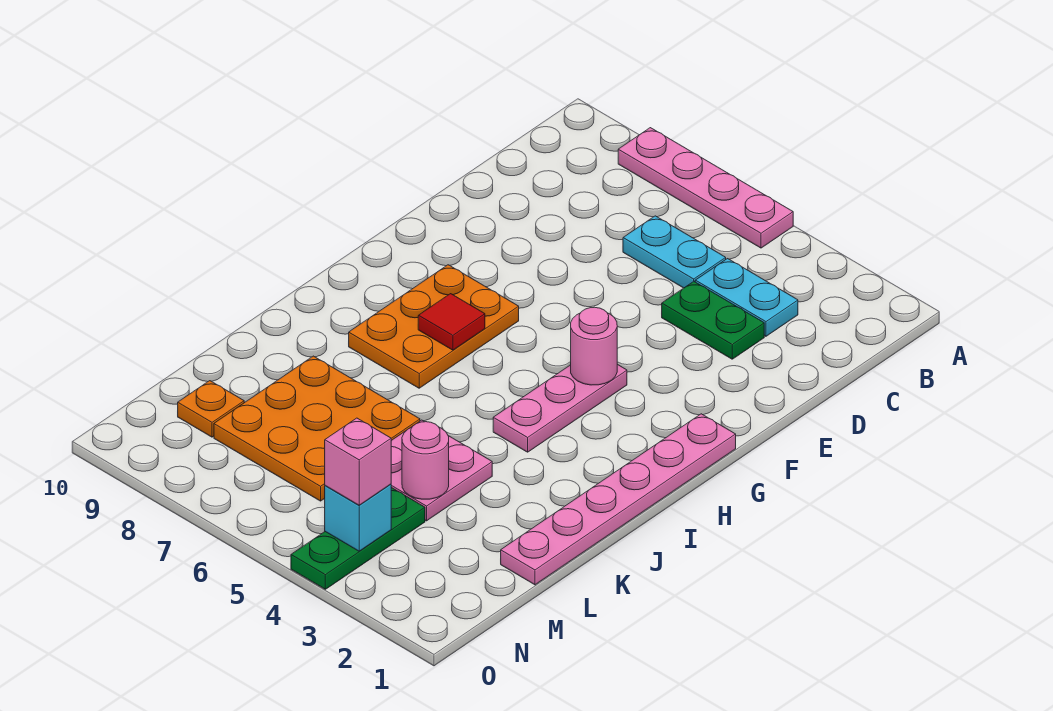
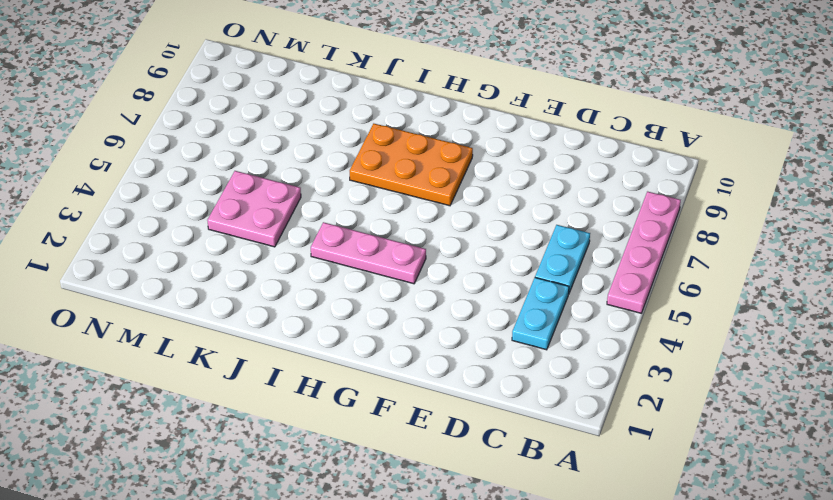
none -> green 1x2 plate [662,281,764,359]
none -> pink 1x6 plate [501,414,736,585]
none -> orange 3x3 plate [214,356,420,501]

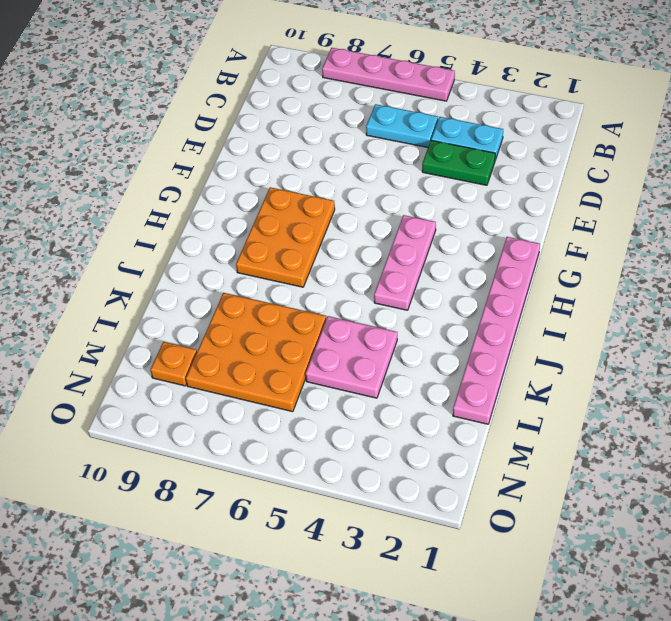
none -> green 1x3 plate [291,488,425,589]
none -> pink 1x1 round brick [571,307,617,385]
none -> red 1x1 tile [418,294,485,350]

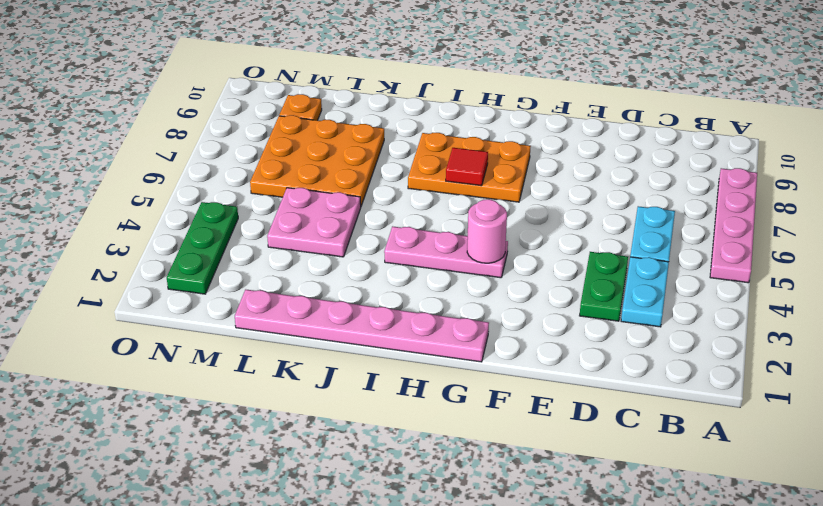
green 1x3 plate [167,202,238,294] -> green 1x3 plate turned to [291,488,425,589]
none -> pink 1x1 round brick [402,422,449,499]
none -> cyan 1x1 brick [325,484,391,551]
none -> pink 1x1 brick [325,418,391,505]

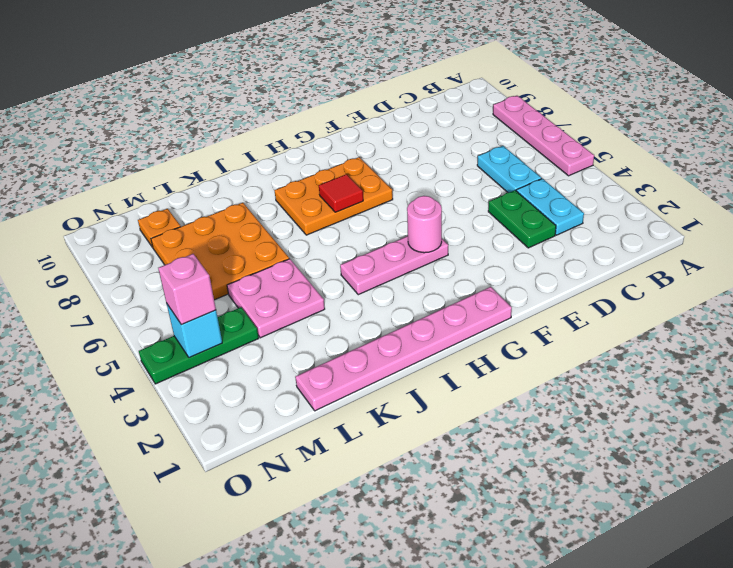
none -> pink 1x1 round brick [402,422,449,499]

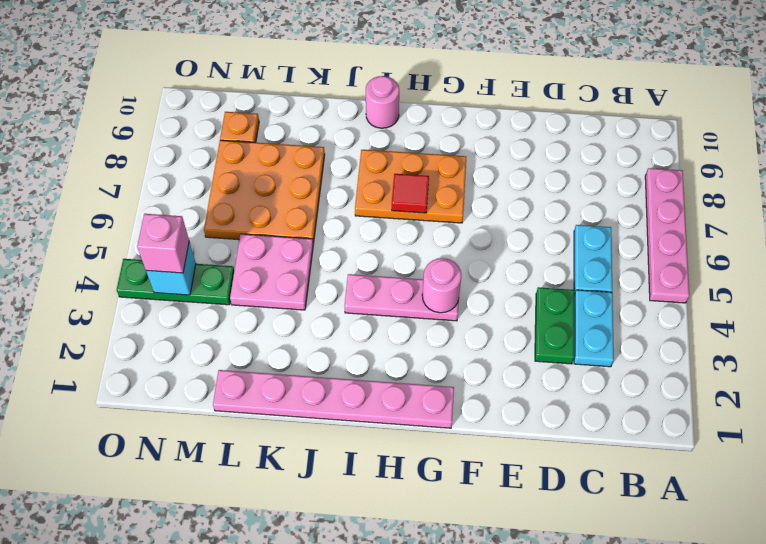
pink 1x1 round brick [366,76,399,128] -> pink 1x1 round brick moved to [402,422,449,499]

